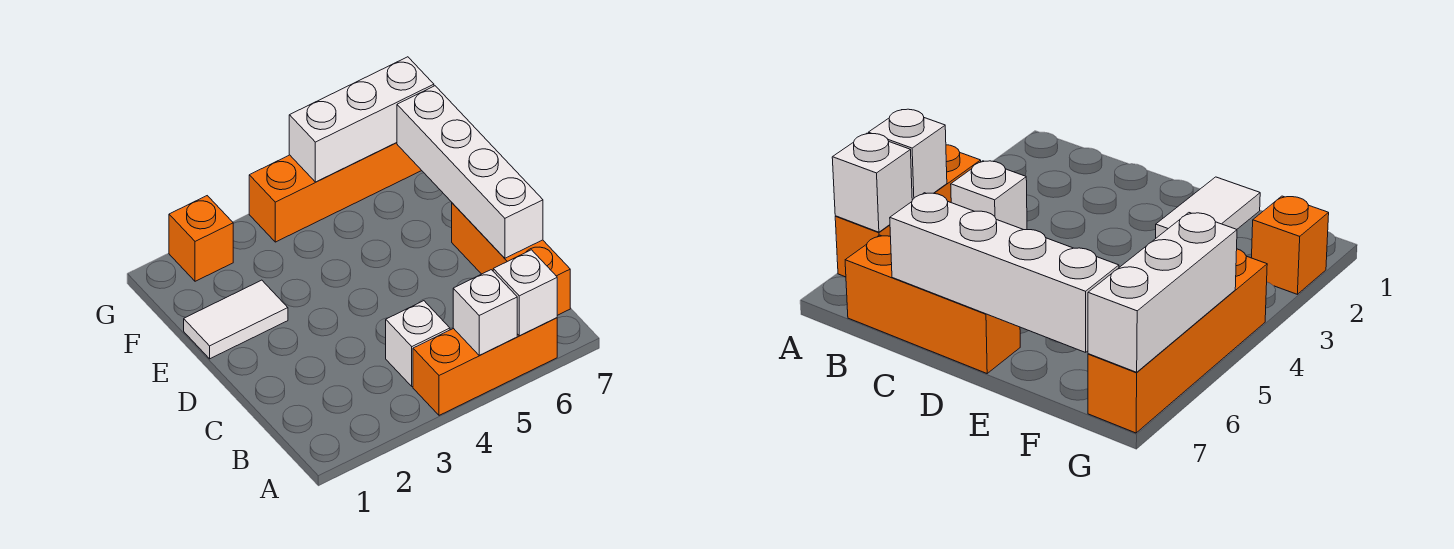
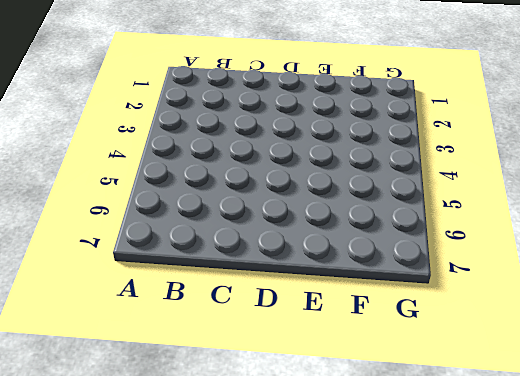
none -> orange 1x3 brick [413,318,557,415]
none -> white 1x1 brick [386,301,450,386]

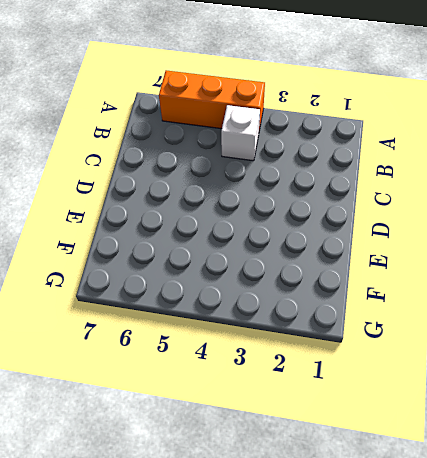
none -> orange 1x3 brick [452,203,570,315]
none -> white 1x2 tile [184,280,288,359]

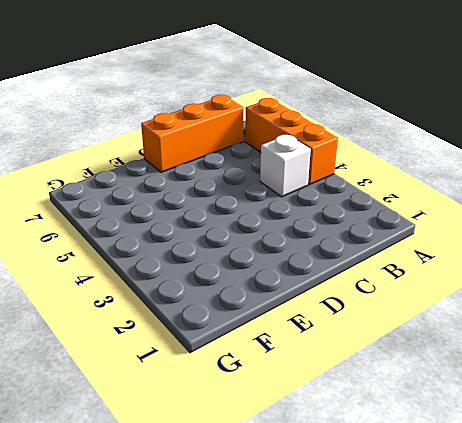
none -> white 1x2 tile [184,280,288,359]
none -> orange 1x1 brick [169,196,233,281]

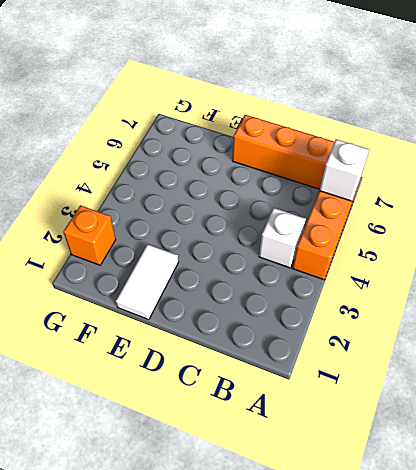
none -> orange 1x4 brick [249,143,422,242]
none -> white 1x1 brick [453,270,517,355]

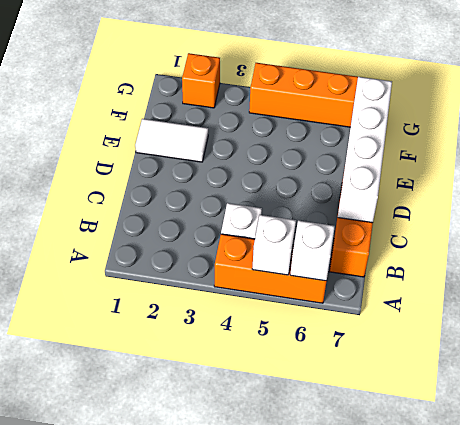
none -> white 1x3 brick [289,57,434,182]

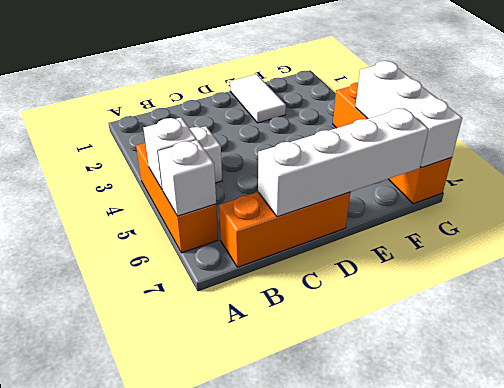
none -> orange 1x1 brick [169,196,233,281]

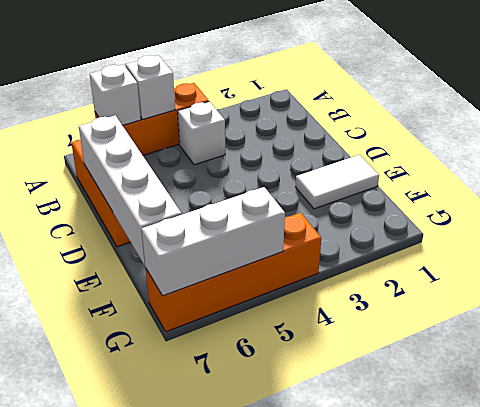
none -> orange 1x1 brick [169,196,233,281]

